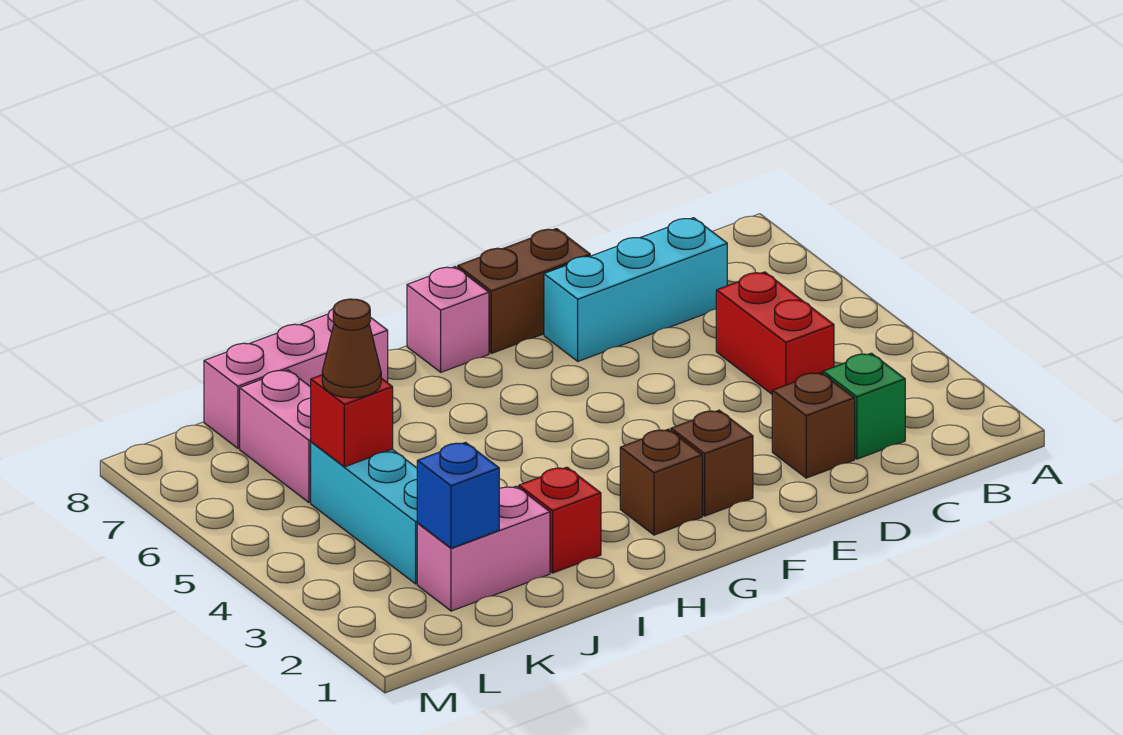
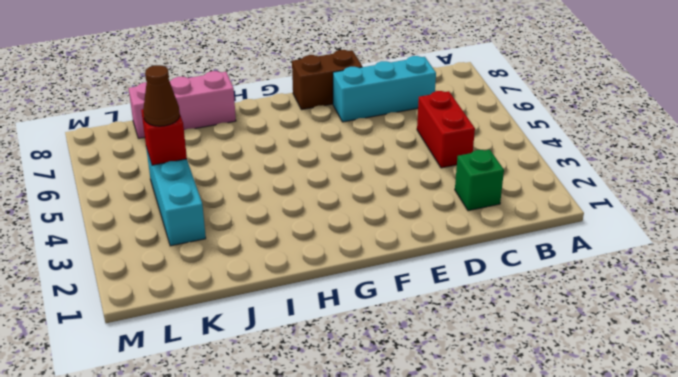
none -> brown 1x1 brick [772,372,855,478]
none -> brown 1x1 brick [671,410,753,516]
none -> brown 1x1 brick [620,429,702,535]

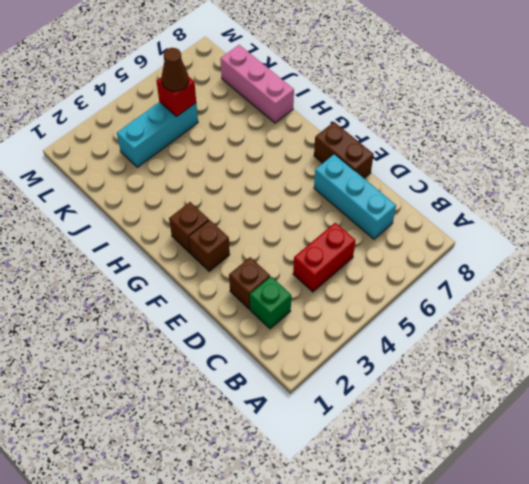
none -> pink 1x1 brick [407,267,489,372]
none -> red 1x1 brick [519,467,601,573]
none -> pink 1x2 brick [417,486,550,611]

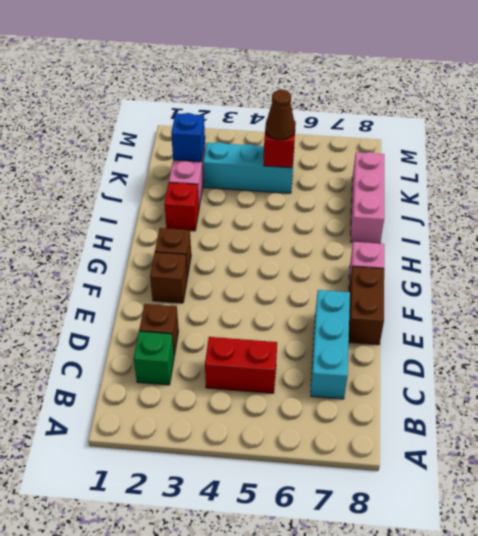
none -> pink 1x2 brick [240,370,311,503]

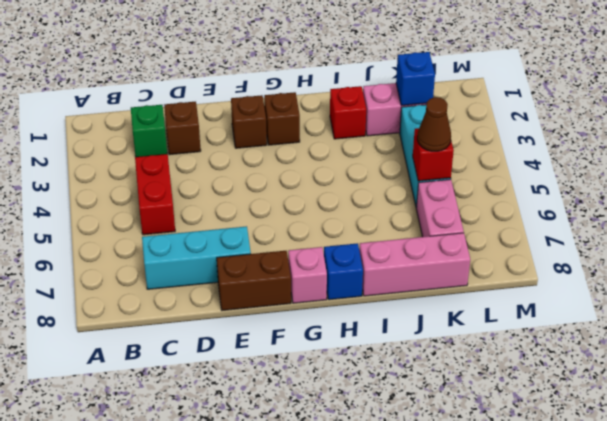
blue 1x1 brick [324,243,363,300] -> none

